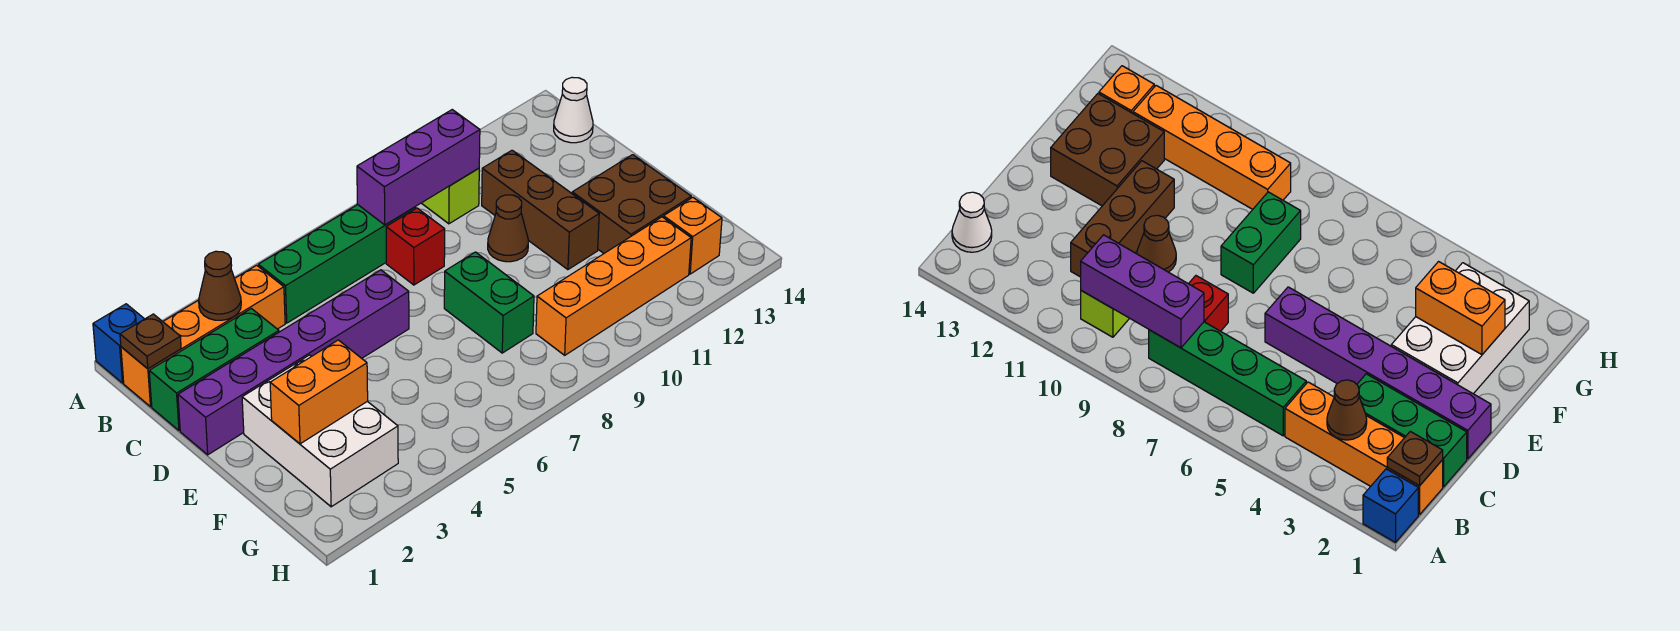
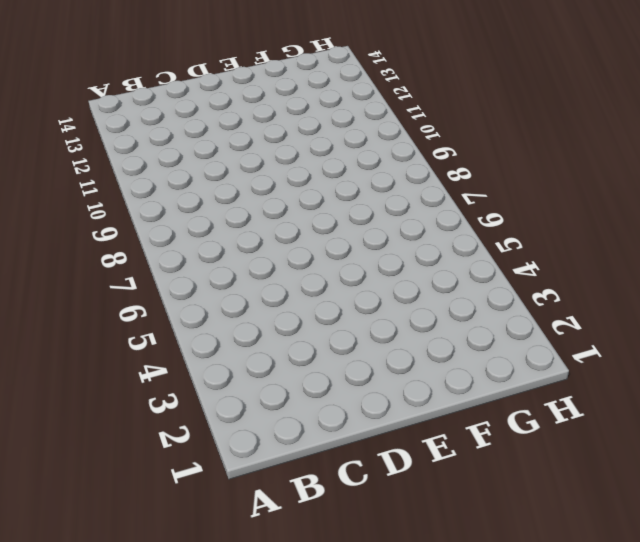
none -> blue 1x1 brick [93,304,144,383]
none -> orange 1x4 brick [121,265,285,407]
none -> green 1x4 brick [258,205,416,323]

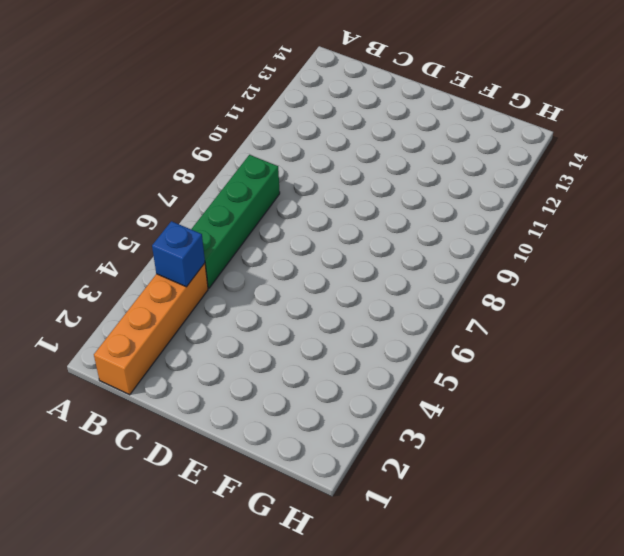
blue 1x1 brick [152,221,205,287] -> blue 1x1 brick moved to [93,304,144,383]
none -> lime 1x1 brick [422,168,479,224]
none -> white 1x1 cone [554,77,593,143]
none -> green 1x3 brick [149,309,279,430]

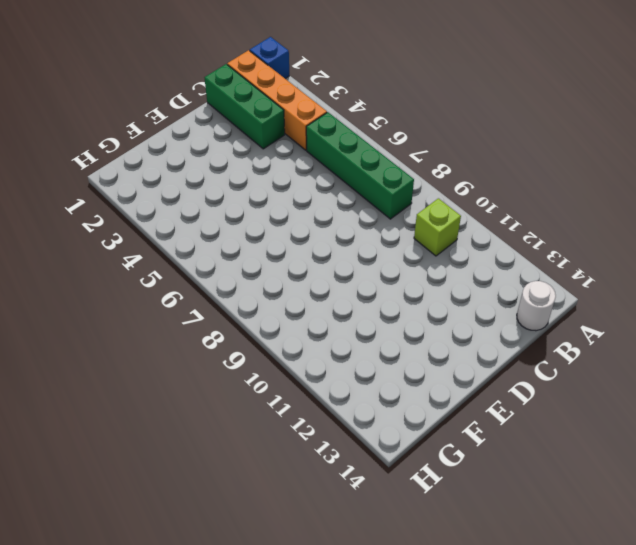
white 1x1 round brick [517,281,556,331] -> white 1x1 cone [554,77,593,143]
none -> red 1x1 brick [386,208,445,285]
none -> brown 1x3 brick [482,150,599,270]
none -> purple 1x6 brick [178,270,409,455]

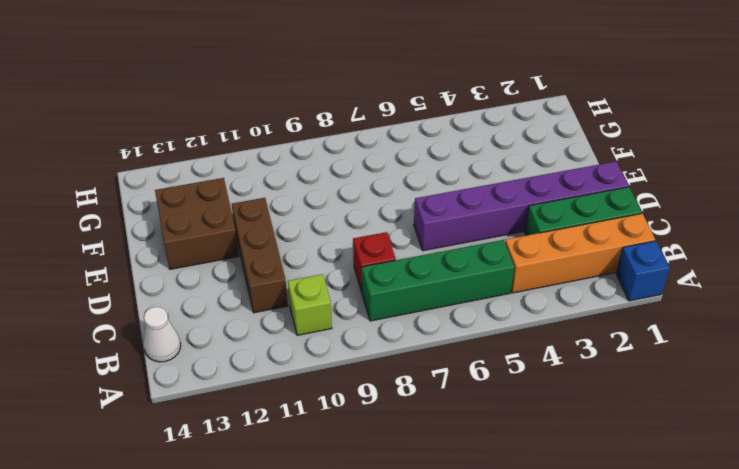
none -> brown 1x1 cone [488,195,528,262]
none -> white 2x3 brick [242,355,398,507]
none -> green 1x2 brick [444,252,534,353]

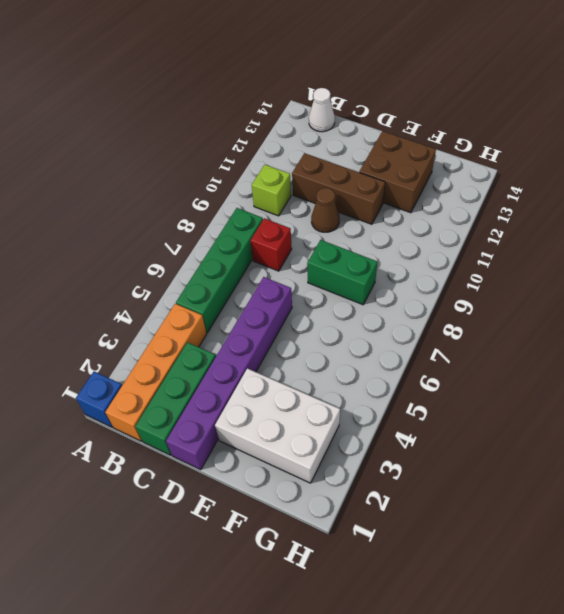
none -> orange 1x4 brick [536,217,691,355]
none -> orange 1x1 brick [663,197,722,274]
none -> brown 1x1 plate [120,314,181,369]

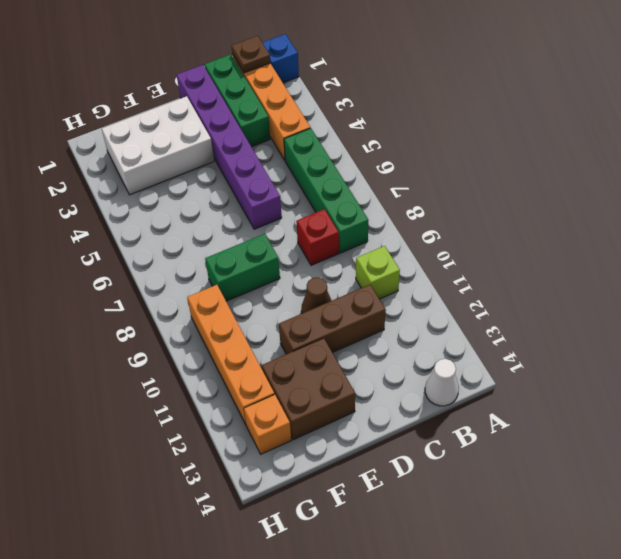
none -> brown 1x1 cone [199,251,241,320]
none -> purple 1x3 brick [357,110,480,225]
none -> orange 1x2 brick [270,340,368,444]

